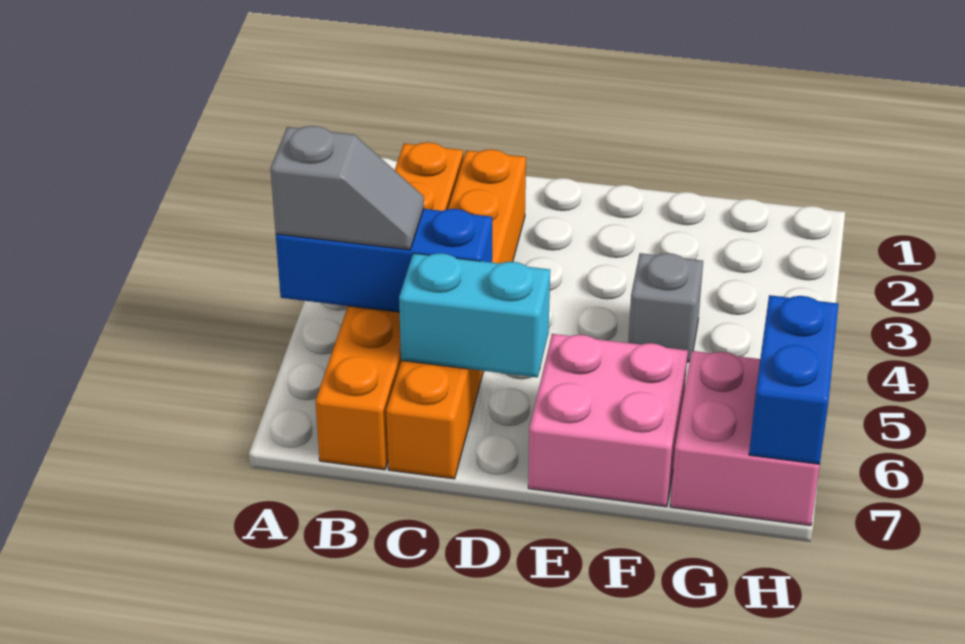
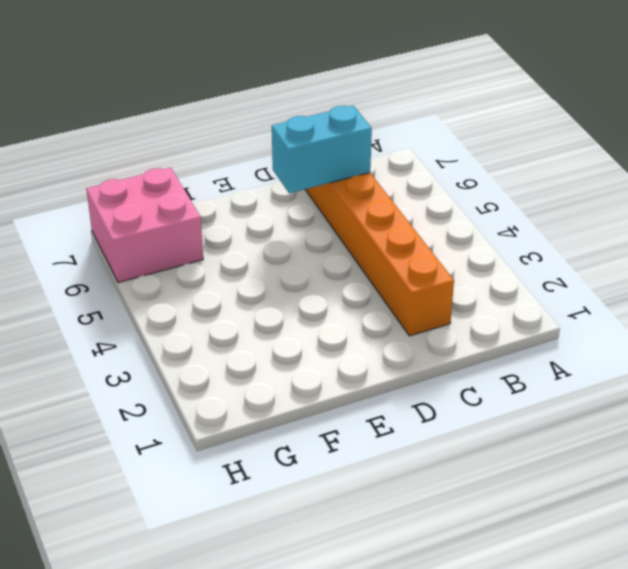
none -> orange 1x6 brick [316,142,463,470]
none -> pink 2x2 brick [528,334,688,507]

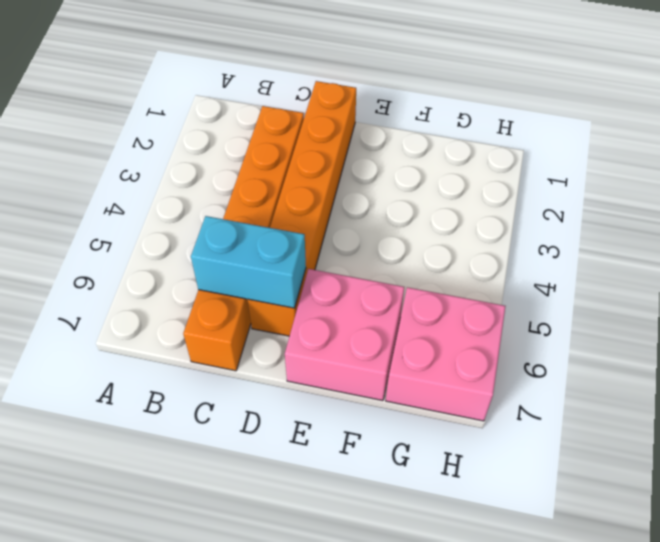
orange 1x6 brick [248,81,356,336] -> orange 1x6 brick moved to [316,142,463,470]
none -> grey 1x1 brick [628,253,703,362]
none -> blue 1x3 brick [276,209,492,312]

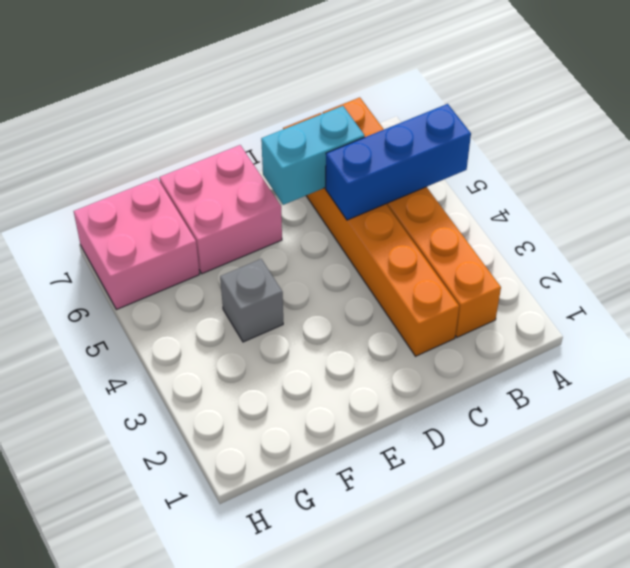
none -> blue 1x2 brick [749,295,838,464]
none -> grey 1x2 slope [270,126,424,250]

